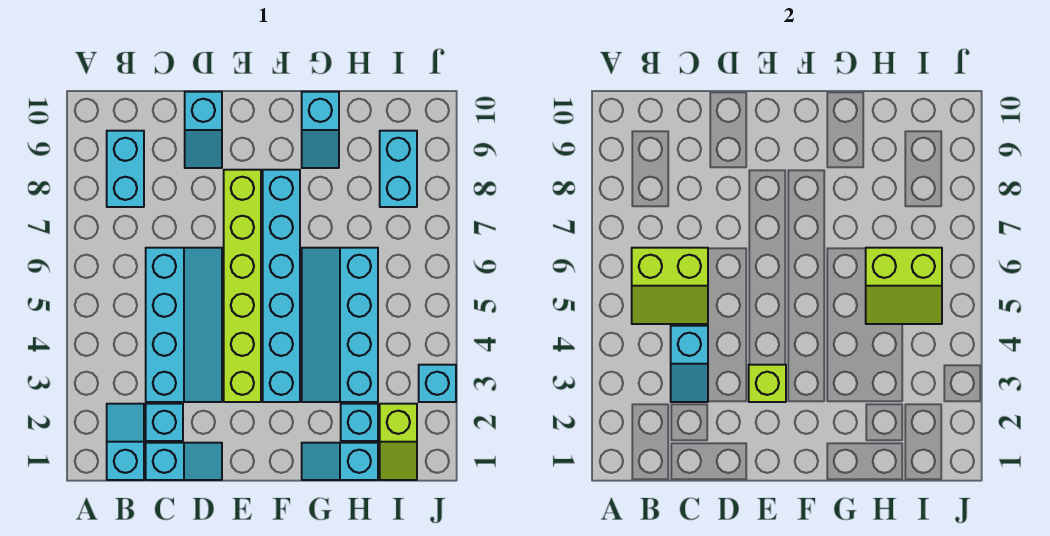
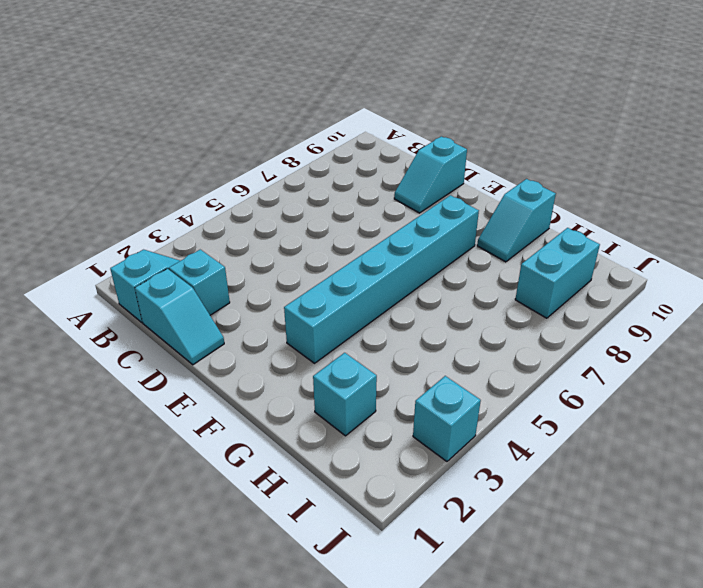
none -> cyan 1x2 brick [107,131,144,207]
none -> cyan 2x4 slope [146,248,222,402]
none -> lime 1x6 brick [224,170,261,402]

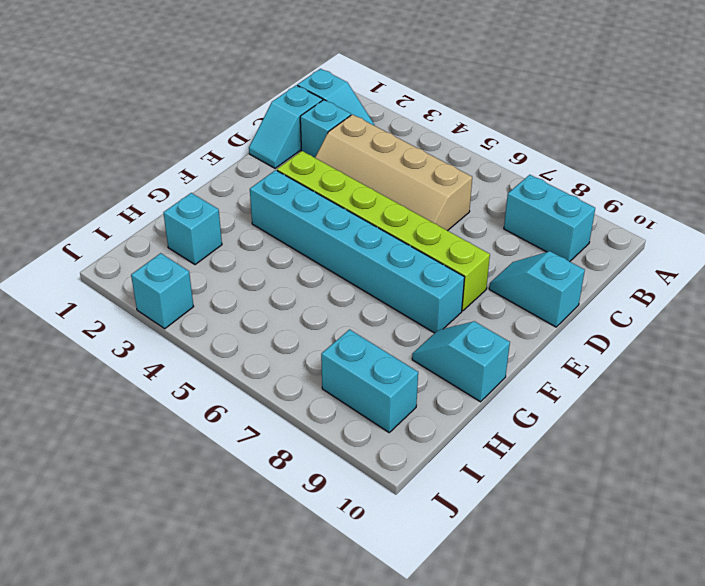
tan 2x4 slope [315,114,472,231] -> cyan 2x4 slope [146,248,222,402]
none -> cyan 1x2 slope [302,443,378,480]
none -> cyan 2x4 slope [302,248,378,402]
none -> lime 1x2 slope [380,404,417,480]

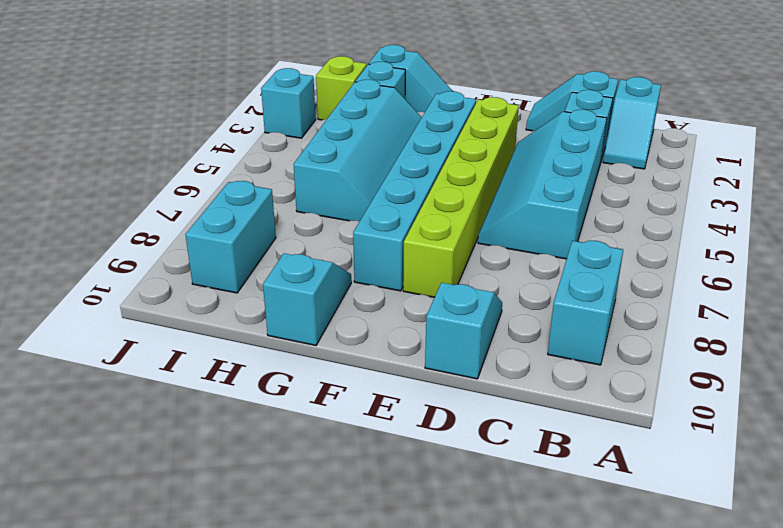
none -> lime 2x2 slope [632,248,708,324]
none -> cyan 1x2 slope [671,326,708,402]
none -> lime 1x1 brick [749,365,786,402]

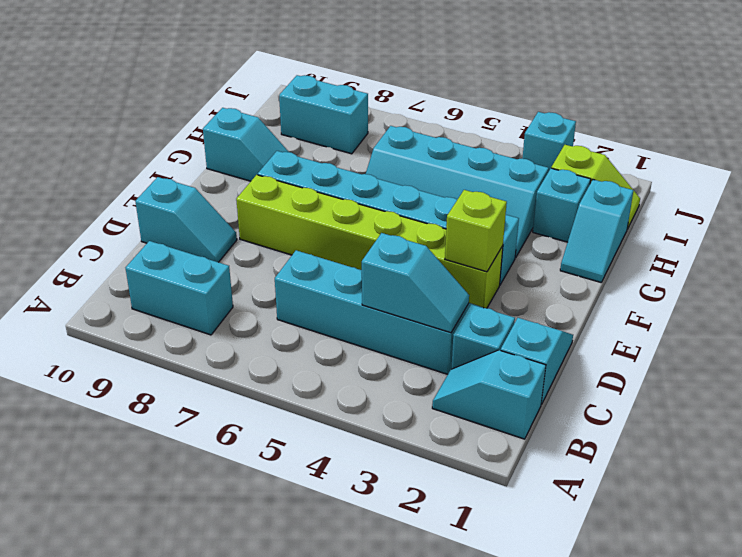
none -> lime 2x2 slope [632,248,708,324]
none -> lime 2x2 slope [866,248,942,324]

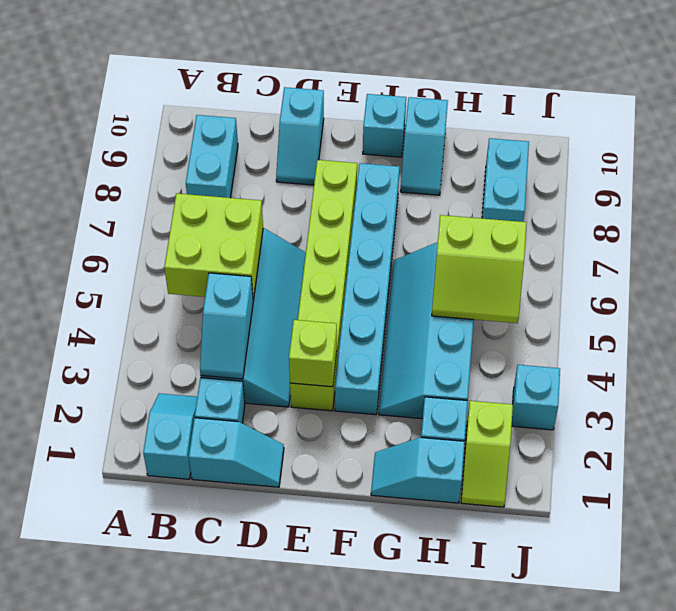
lime 2x2 brick [164,193,263,301] -> lime 2x2 slope [632,248,708,324]
cyan 1x1 brick [363,94,406,157] -> none

